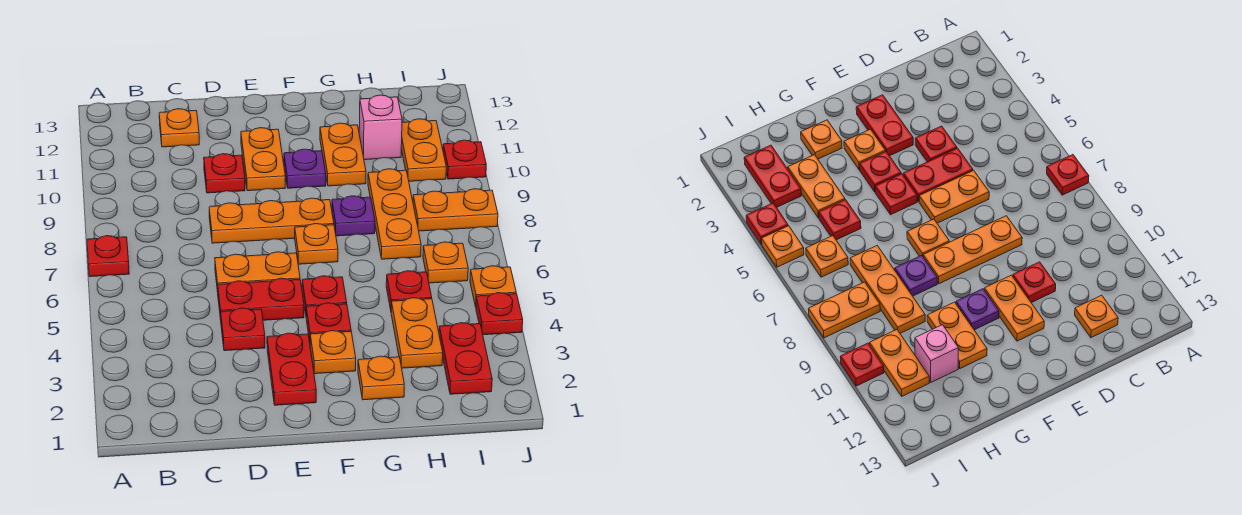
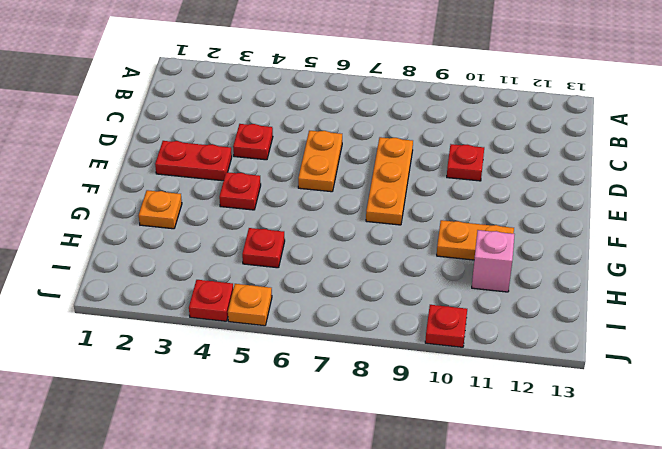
none -> red 1x1 plate [87,236,129,277]
none -> orange 1x1 plate [159,109,199,147]
none -> red 1x2 plate [218,278,304,320]

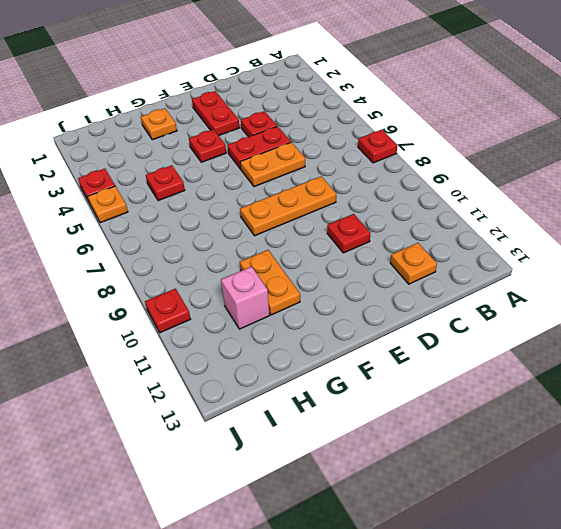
none -> orange 1x2 plate [241,128,285,191]
none -> orange 1x1 plate [310,331,356,374]
none -> red 1x1 plate [302,276,347,313]

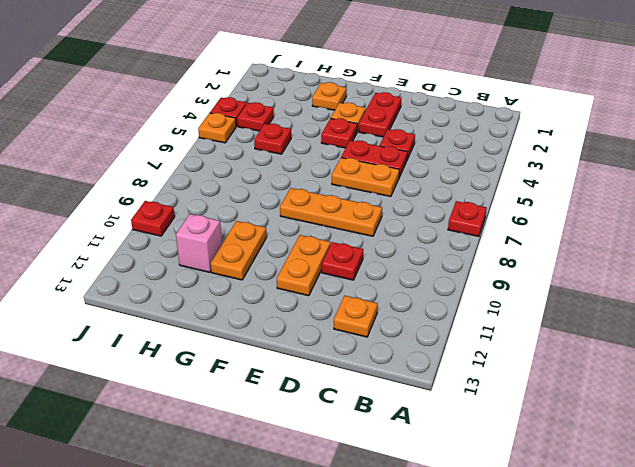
red 1x1 plate [237,102,274,131] -> red 1x1 plate moved to [302,276,347,313]
none -> orange 1x1 plate [295,224,338,264]
none -> purple 1x1 plate [284,149,326,188]
none -> purple 1x1 plate [332,196,375,236]

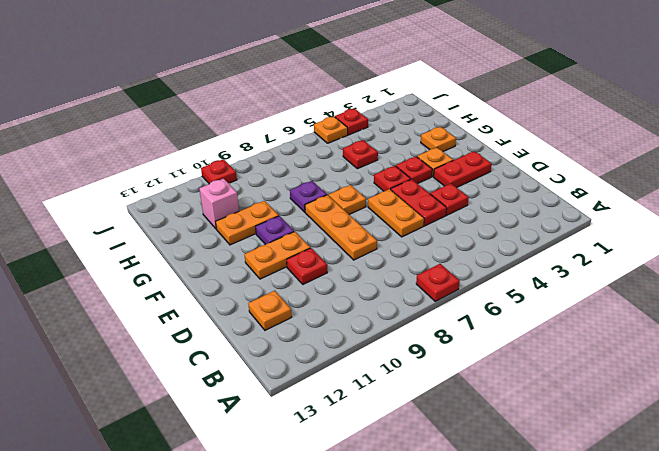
none -> orange 1x2 plate [391,298,443,368]
none -> orange 1x3 plate [368,169,421,259]
none -> red 1x2 plate [439,323,492,394]

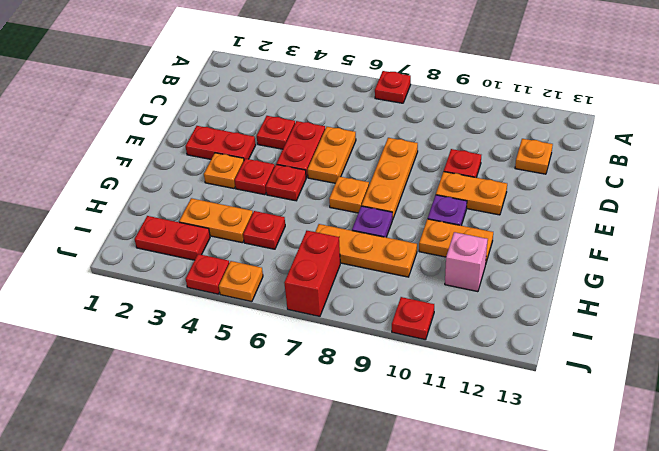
red 1x2 brick [284,231,340,316] -> none
none -> orange 1x1 plate [358,356,404,400]
none -> orange 1x1 plate [423,242,468,283]
none -> orange 1x2 plate [413,189,498,231]

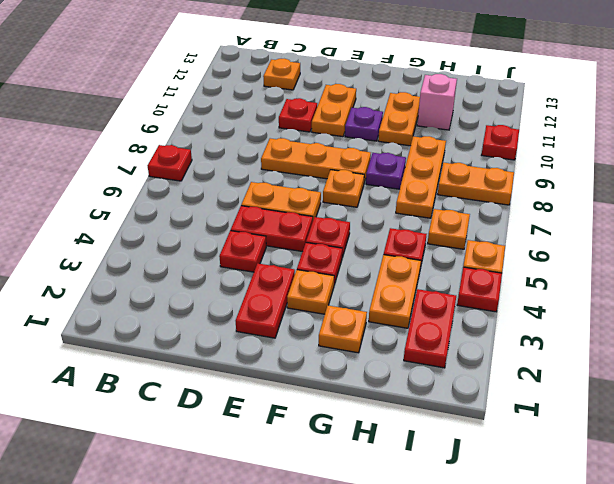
none -> orange 1x2 plate [401,119,446,181]

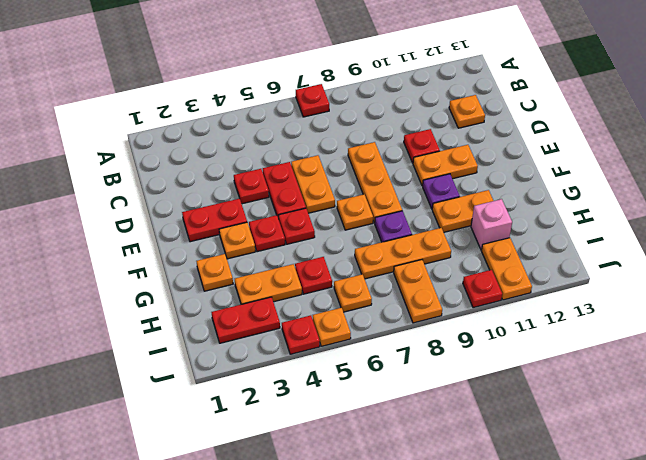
orange 1x2 plate [482,238,532,300] -> orange 1x2 plate turned to [401,119,446,181]

